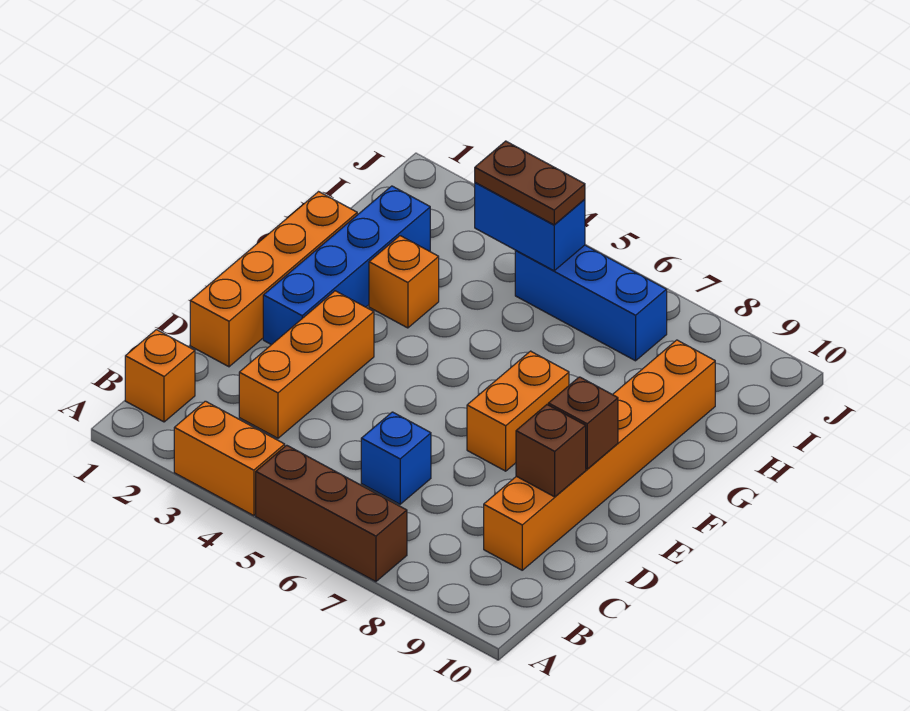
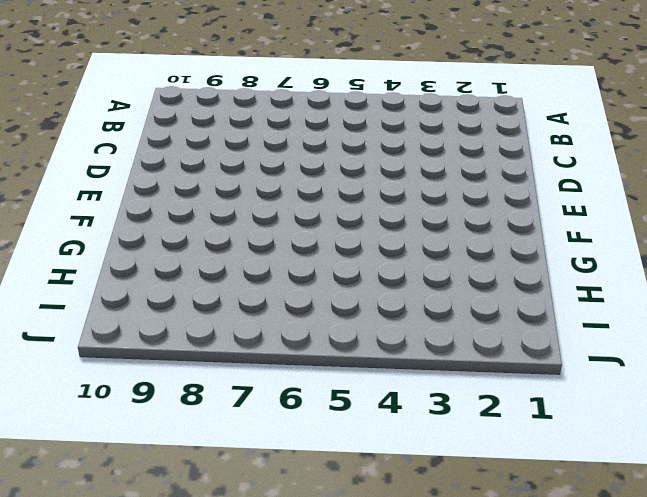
none -> orange 1x2 brick [174,401,285,516]
none -> brown 1x3 brick [256,445,407,582]
none -> orange 1x1 brick [125,330,195,422]

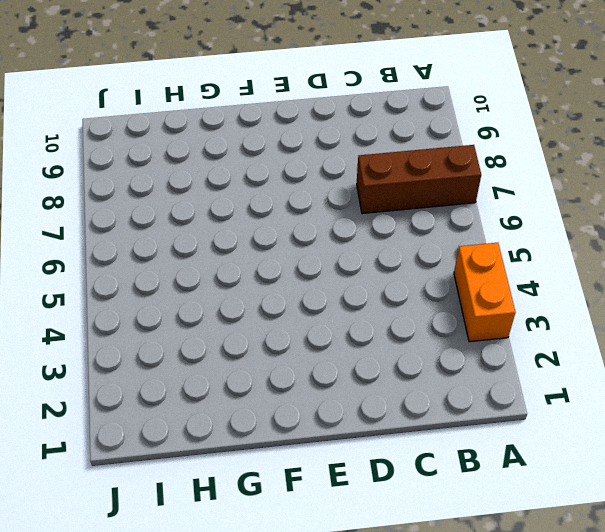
brown 1x3 brick [357,145,481,214] -> brown 1x3 brick turned to [256,445,407,582]
none -> orange 1x1 brick [125,330,195,422]
none -> orange 1x3 brick [239,291,374,438]
none -> blue 1x1 brick [361,412,431,504]

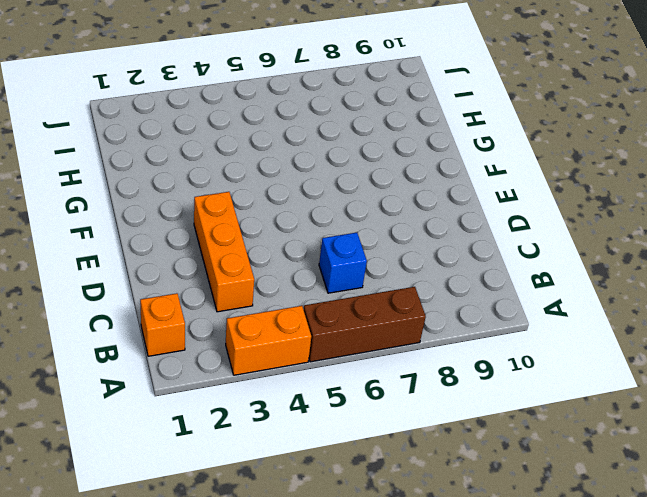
none -> orange 1x6 brick [484,340,715,570]
none -> orange 1x4 brick [190,192,357,367]
none -> blue 1x4 brick [263,186,430,345]

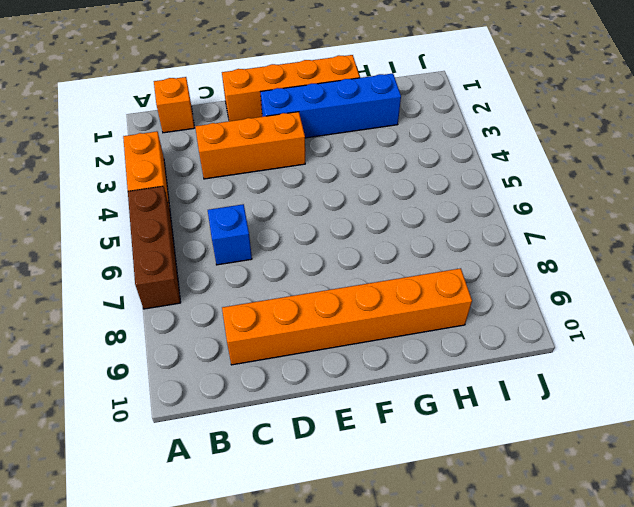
none -> orange 1x2 brick [467,351,569,471]
none -> orange 1x1 brick [369,236,439,328]
none -> blue 1x3 brick [515,245,667,361]

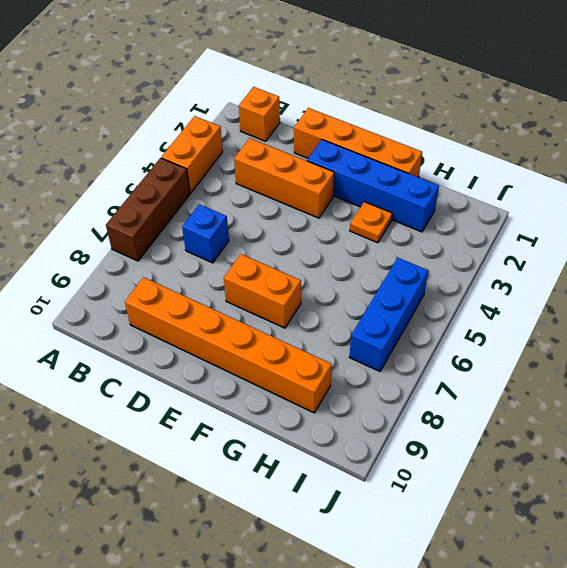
orange 1x1 plate [350,202,392,243] -> orange 1x1 brick [369,236,439,328]
none -> brown 1x1 brick [516,405,586,497]
none -> brown 1x1 brick [548,377,618,469]
none -> blue 1x2 brick [475,183,585,271]

